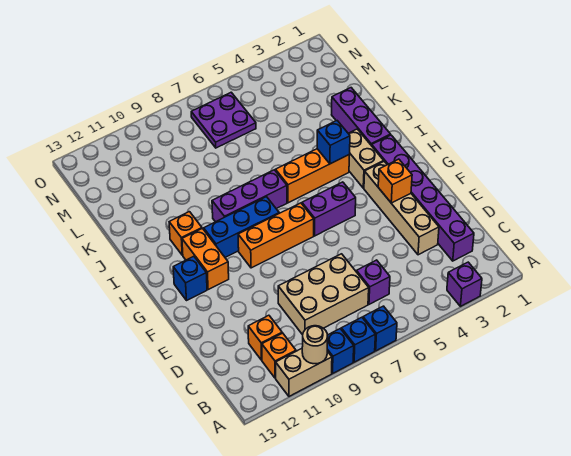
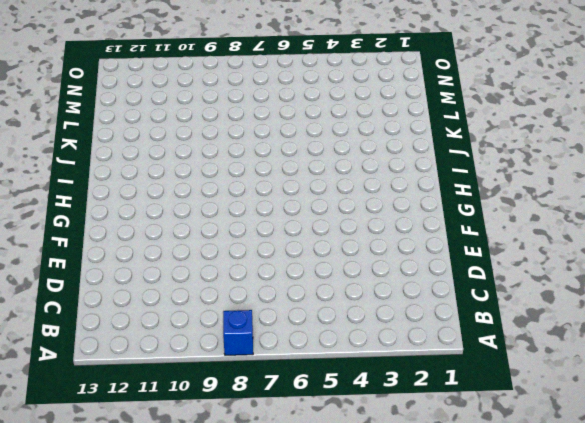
none -> purple 1x1 brick [447,262,482,306]
none -> blue 1x1 brick [363,306,397,351]
none -> blue 1x1 brick [327,329,354,373]

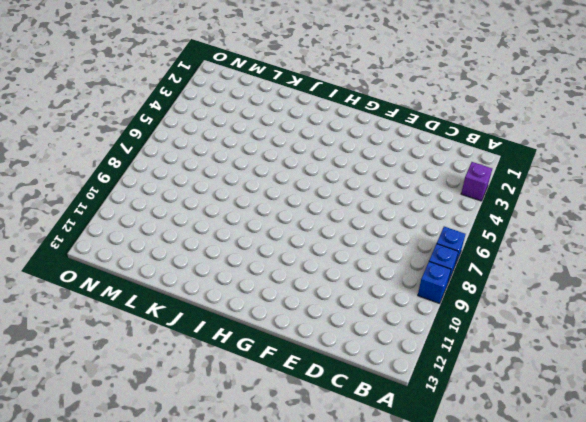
none -> tan 1x2 brick [276,349,332,396]
none -> orange 1x1 brick [262,333,296,378]
none -> purple 1x6 brick [372,135,474,261]

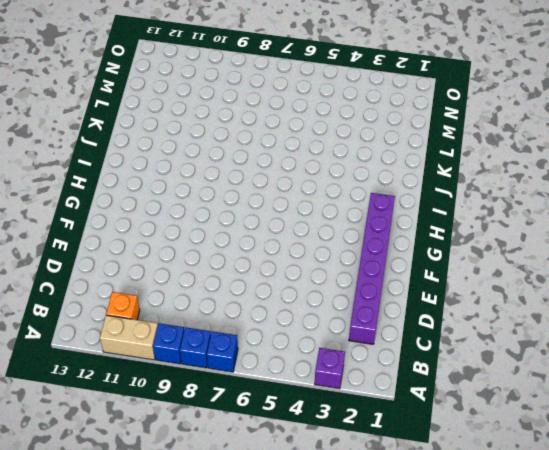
none -> purple 1x1 brick [356,260,390,304]
none -> tan 2x3 brick [278,254,369,335]
none -> orange 1x1 brick [248,315,282,360]

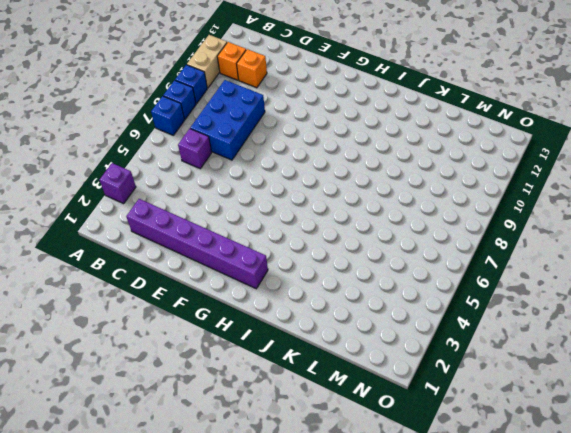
blue 2x3 brick [190,80,265,160] -> tan 2x3 brick [278,254,369,335]
none -> tan 1x4 brick [364,162,439,255]
none -> purple 1x2 brick [302,182,356,236]
none -> orange 1x3 brick [238,203,314,268]

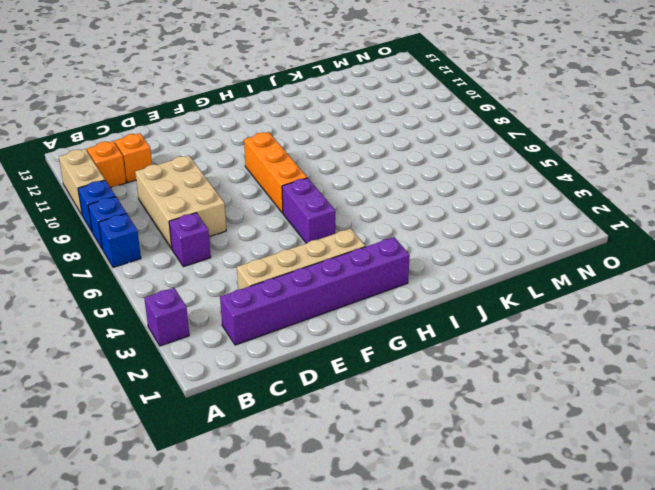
none -> orange 1x2 brick [182,229,229,290]
none -> blue 1x1 brick [173,256,207,300]
none -> tan 1x2 brick [348,129,384,188]

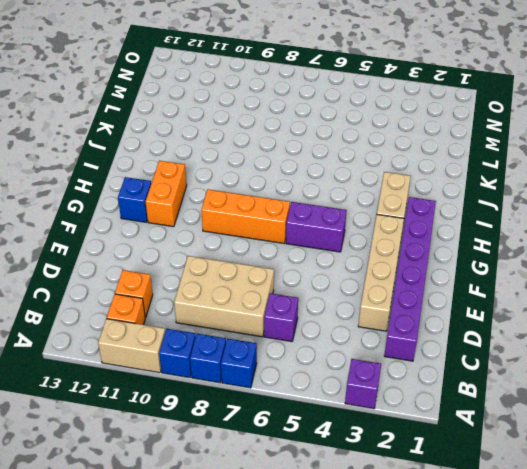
none -> blue 1x3 brick [204,197,279,257]
none -> purple 1x3 brick [332,88,391,146]
none -> orange 1x3 brick [276,149,350,203]

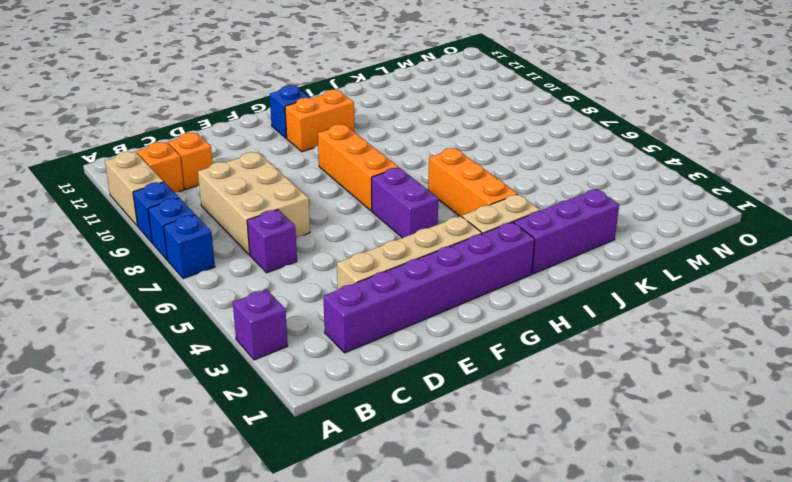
none -> blue 1x3 brick [204,197,279,257]
none -> purple 1x3 brick [212,170,287,222]
none -> orange 1x1 brick [169,212,202,255]

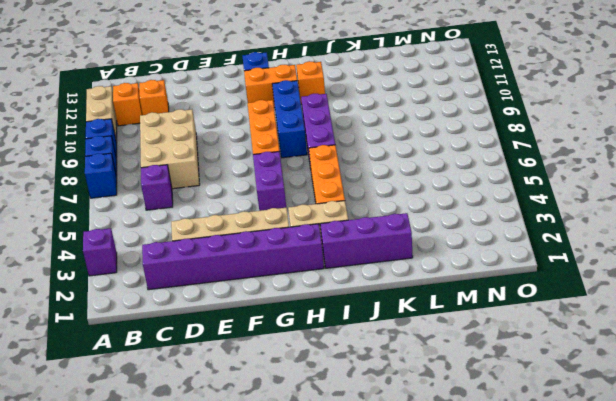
none -> purple 2x2 plate [191,92,256,148]
none -> tan 1x1 round brick [302,326,328,364]
none -> orange 1x1 brick [378,159,412,203]

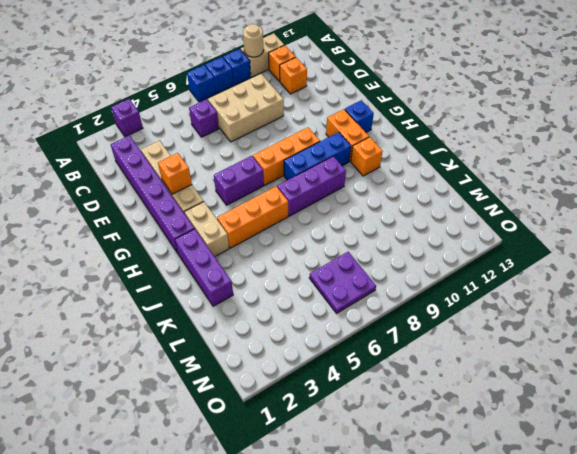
none -> blue 1x1 brick [317,121,350,164]

